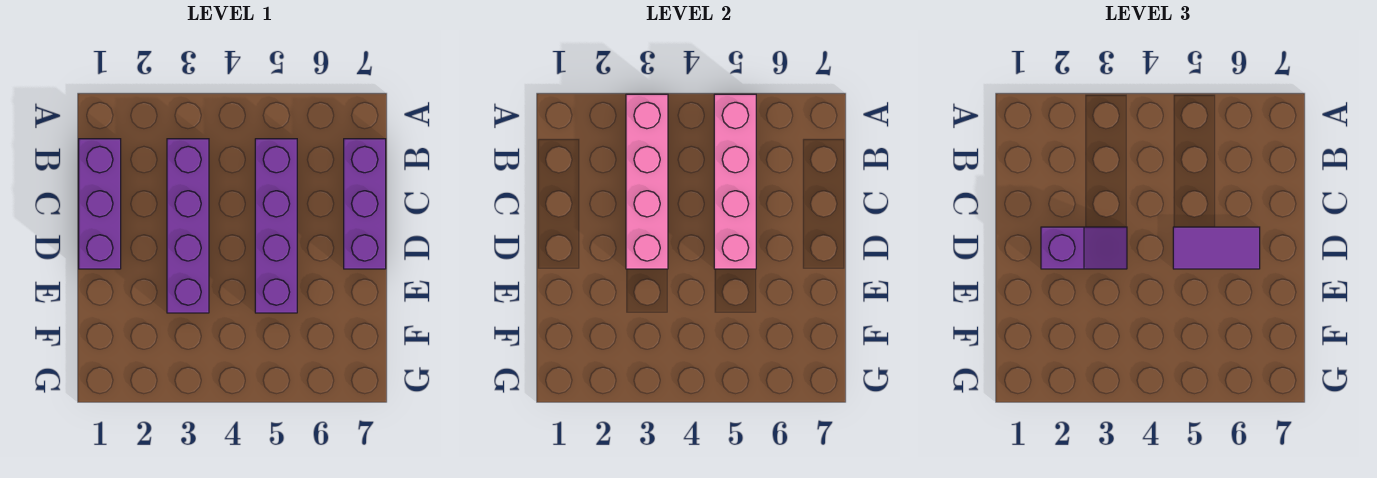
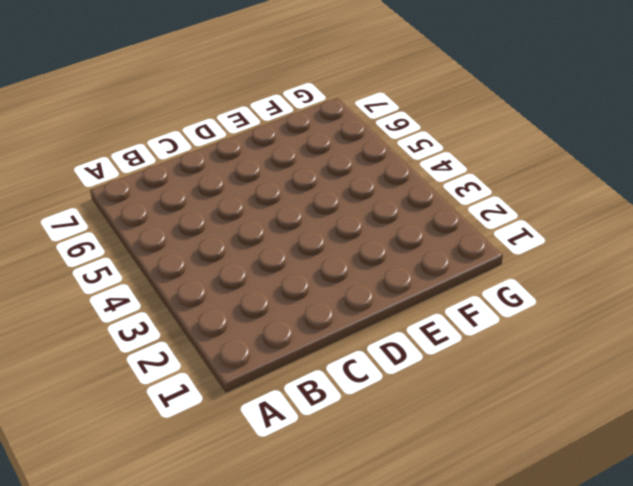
none -> purple 1x3 brick [79,139,121,269]
none -> purple 1x4 brick [167,139,209,313]

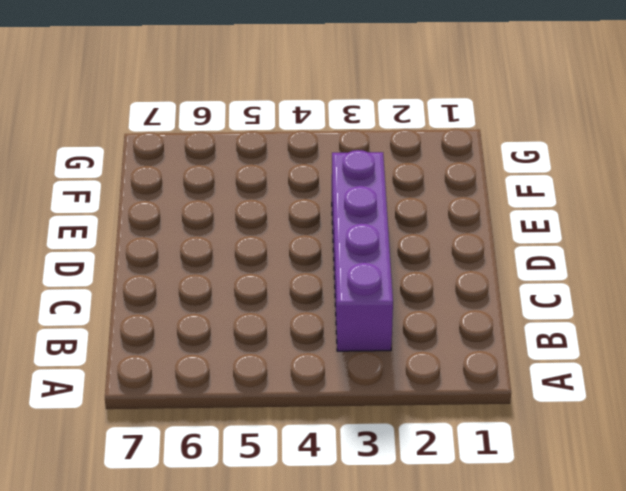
none -> purple 1x3 brick [79,139,121,269]
none -> purple 1x4 brick [255,139,297,313]

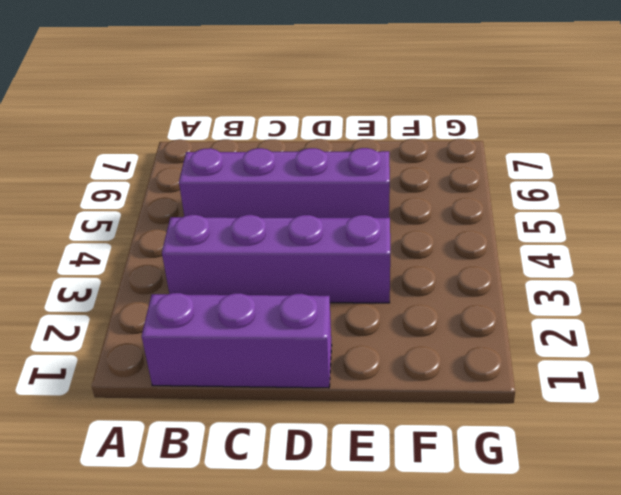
none -> purple 1x3 brick [344,139,386,269]
none -> pink 1x4 brick [626,94,668,269]

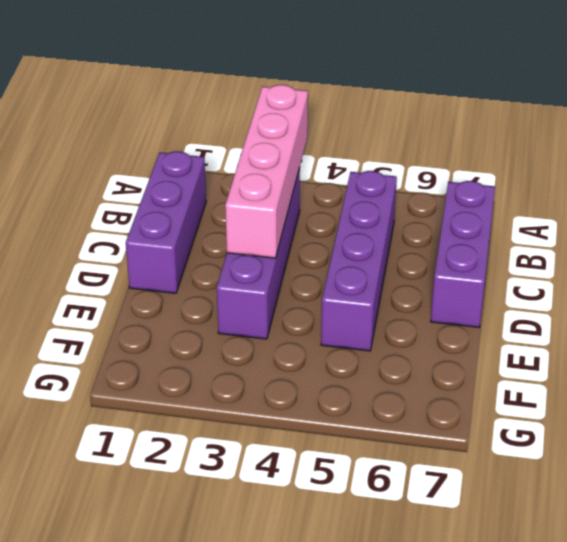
none -> pink 1x4 brick [714,94,756,269]
none -> purple 1x2 slope [1041,227,1127,269]

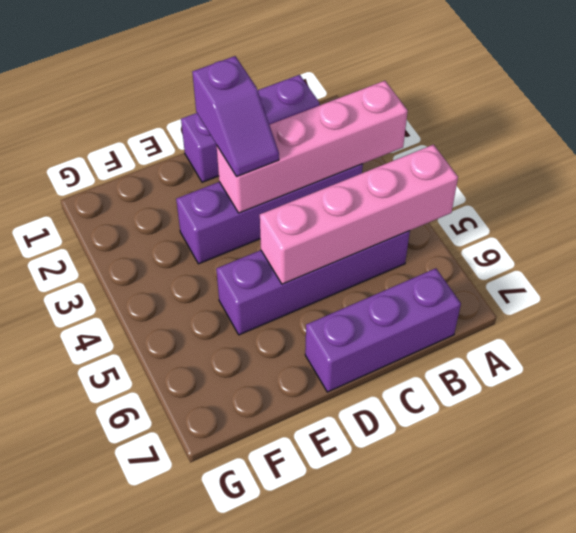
none -> purple 1x2 tile [1173,227,1260,269]

